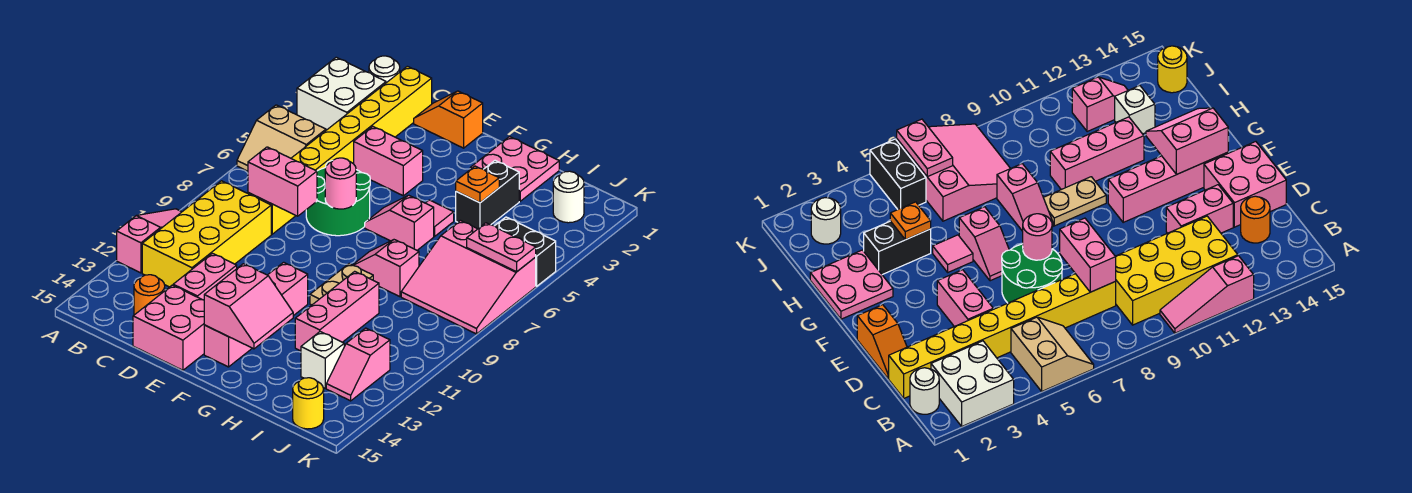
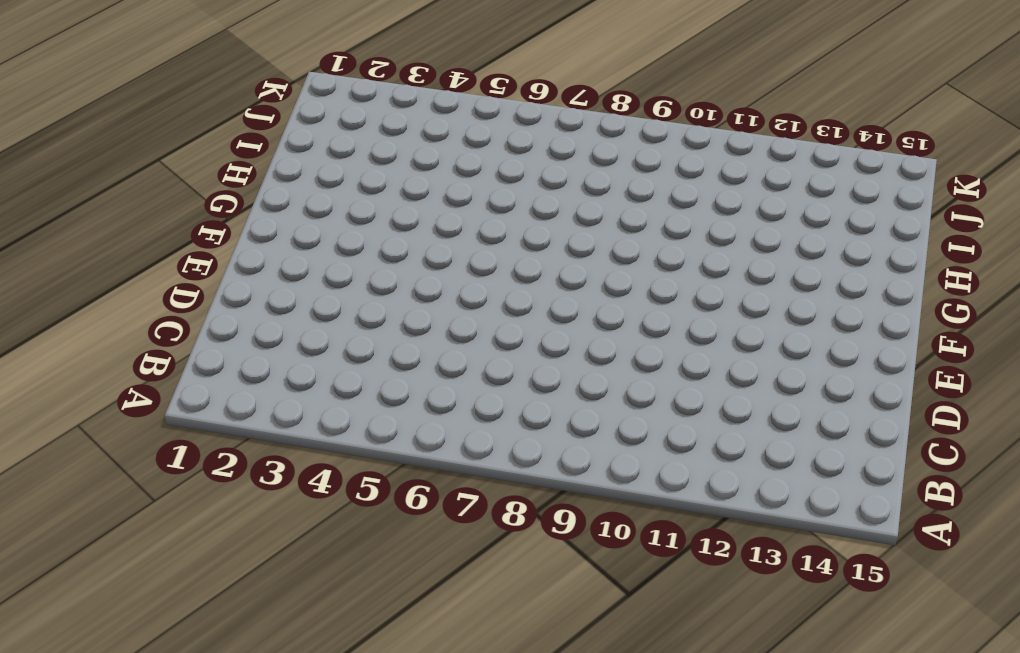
none -> white 2x2 brick [297,57,386,130]
none -> tan 2x2 slope [237,105,326,171]
none -> pink 1x3 slope [117,209,181,273]
none -> white 1x1 round brick [369,56,400,83]

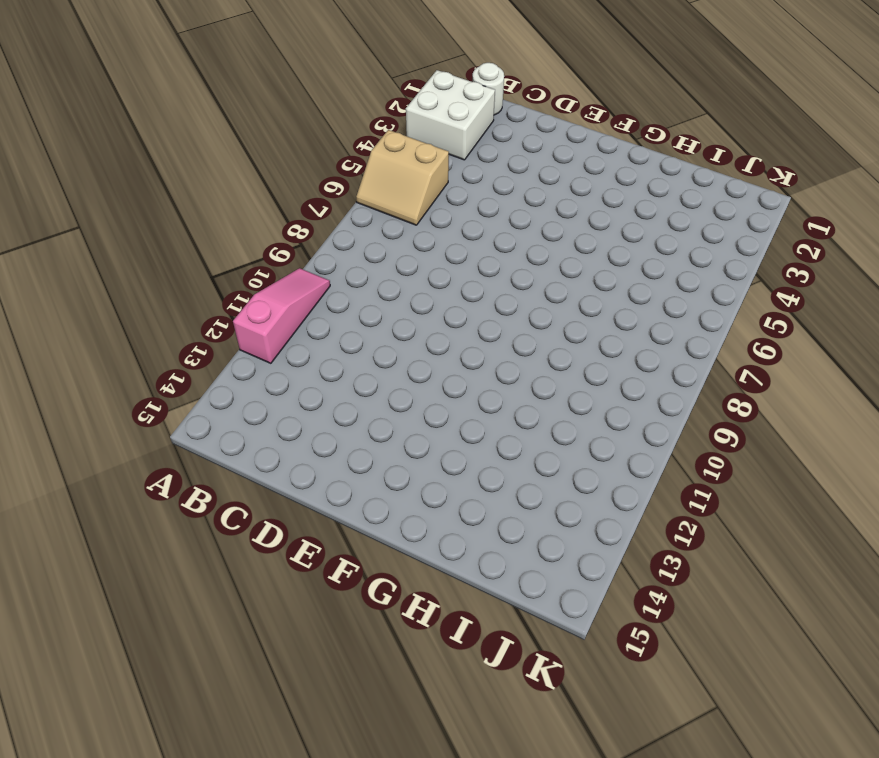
none -> yellow 2x4 brick [142,181,271,287]
none -> yellow 1x8 brick [248,66,432,234]
none -> orange 1x1 round brick [134,275,165,315]
none -> orange 1x2 slope [414,91,483,148]

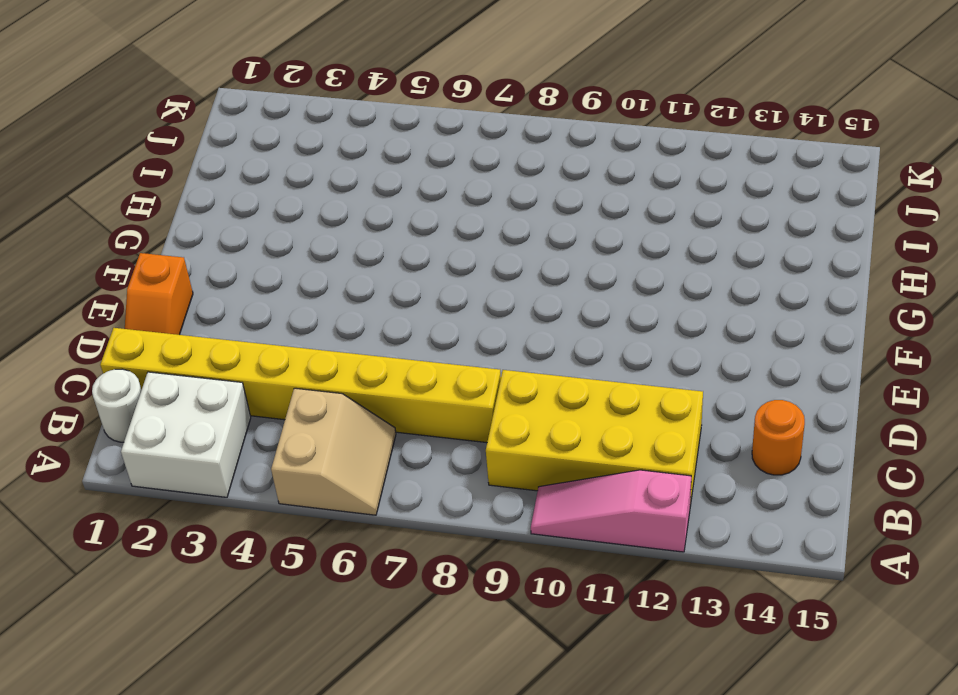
none -> pink 1x2 brick [354,126,423,196]
none -> green 2x2 round brick [306,160,370,236]
none -> pink 1x2 brick [173,253,237,300]
none -> pink 2x2 brick [133,285,204,370]

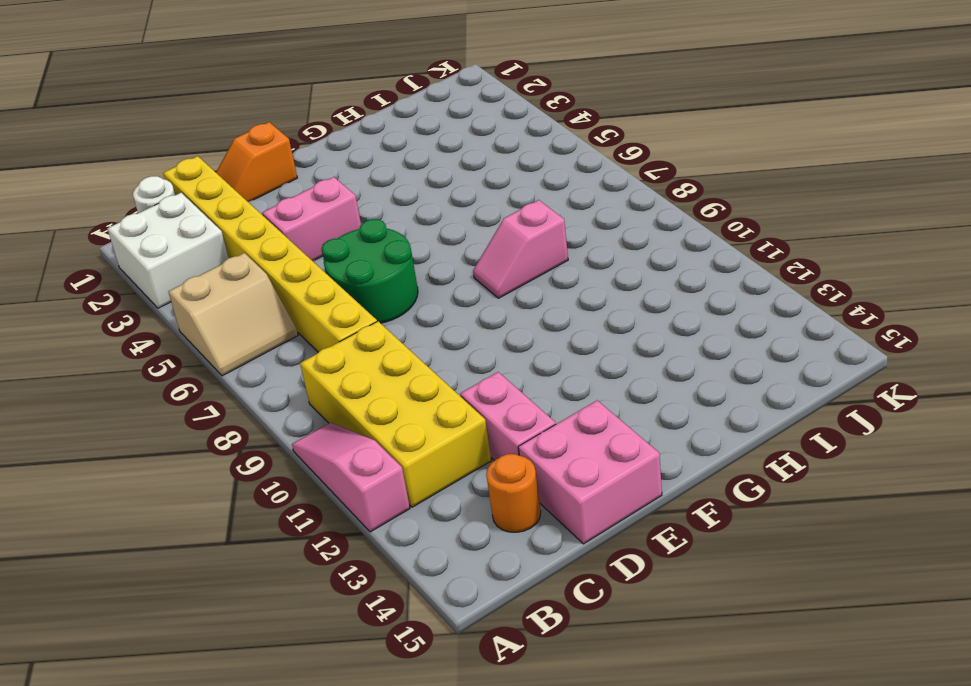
none -> pink 1x2 slope [365,195,434,250]
none -> pink 1x4 brick [204,262,308,367]
none -> pink 2x2 plate [470,137,559,201]
none -> pink 1x1 tile [426,200,454,237]

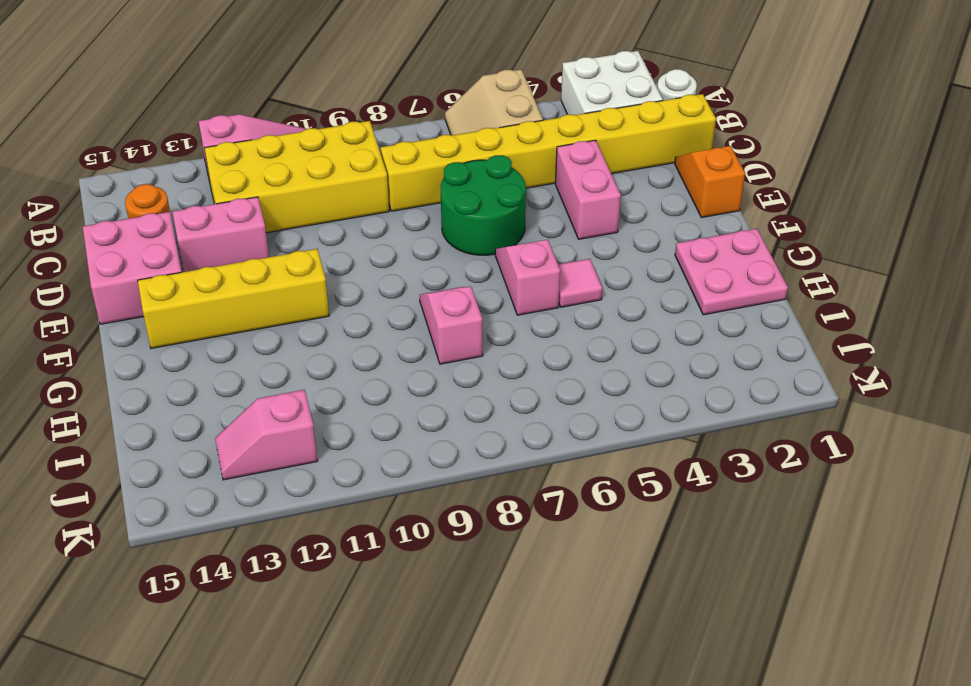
yellow 1x4 brick [138,249,329,348] -> pink 1x4 brick [204,262,308,367]
none -> tan 1x2 plate [310,264,373,305]
none -> black 1x2 brick [456,161,519,229]
none -> pink 1x3 brick [295,271,379,351]
none -> pink 3x3 slope [401,220,536,334]

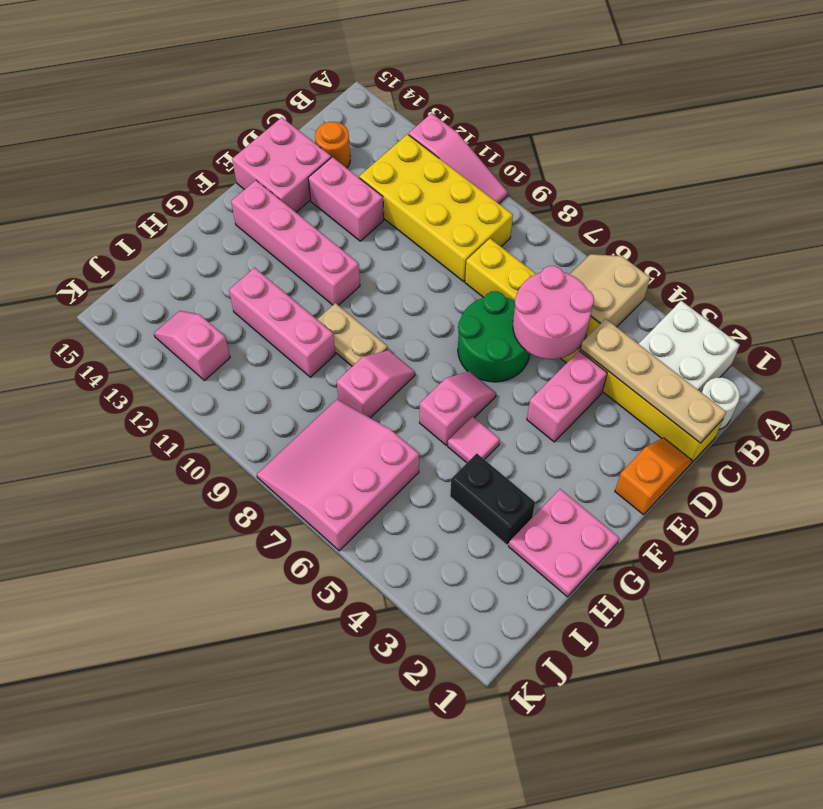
tan 1x4 plate [581,319,726,443] -> none
pink 2x2 round brick [513,266,594,359] -> none
none -> white 1x1 brick [301,332,344,388]
none -> white 1x1 round brick [553,171,584,223]
none -> black 1x2 brick [495,217,556,286]
none -> yellow 1x1 round brick [293,378,324,429]

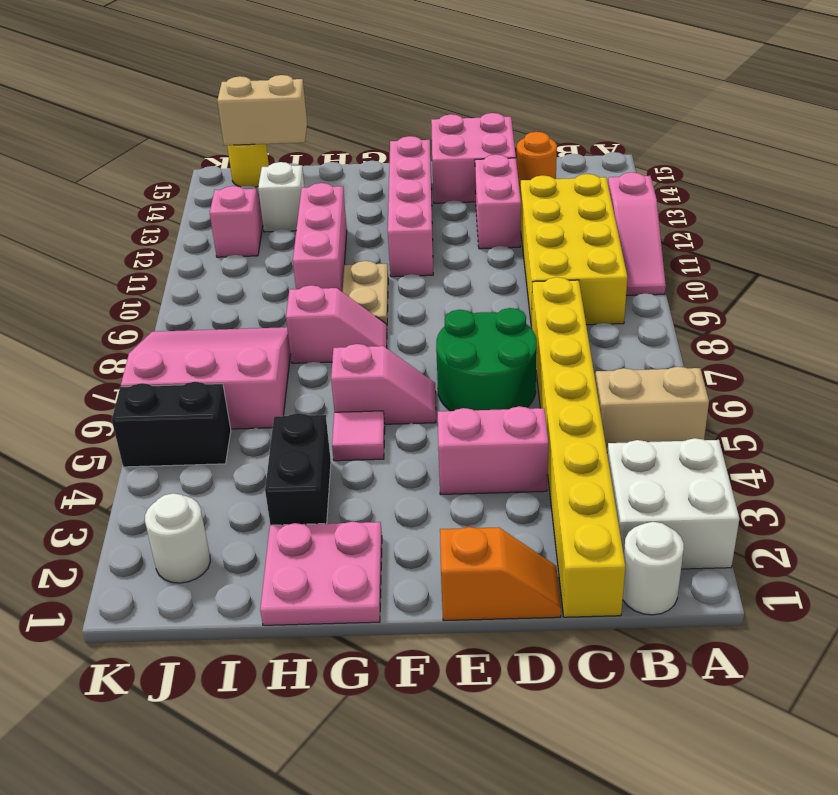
tan 1x2 brick [217,75,307,145] -> none
none -> pink 1x2 brick [248,147,317,216]
none -> pink 1x1 round brick [325,158,356,209]
none -> pink 2x2 slope [204,264,293,349]
none -> orange 1x1 plate [456,166,499,203]

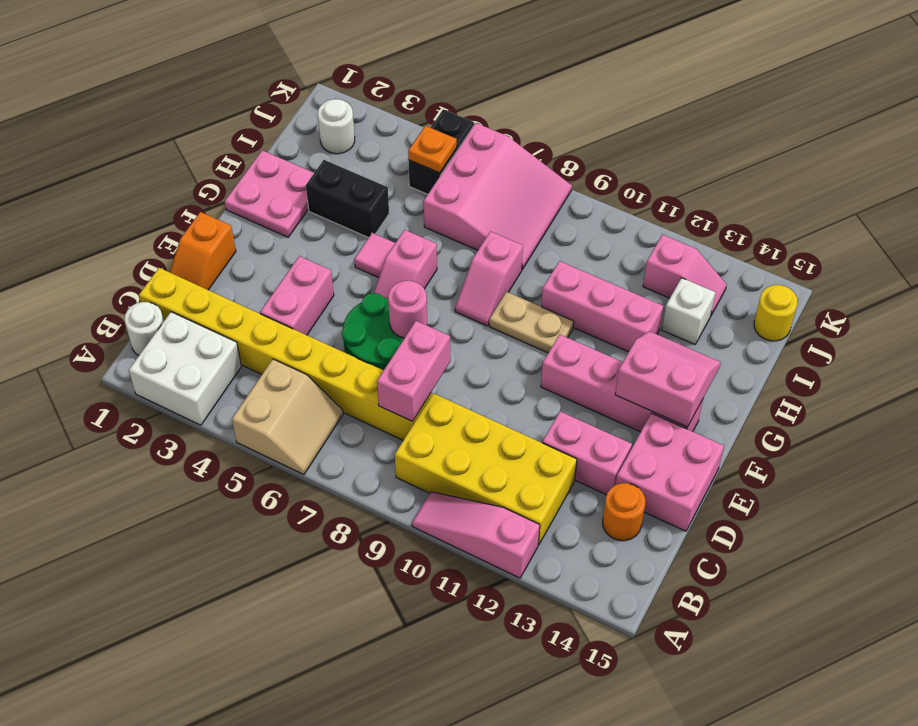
orange 1x1 plate [408,126,457,173] -> orange 1x1 plate moved to [456,166,499,203]
none -> pink 1x2 plate [467,223,536,272]

